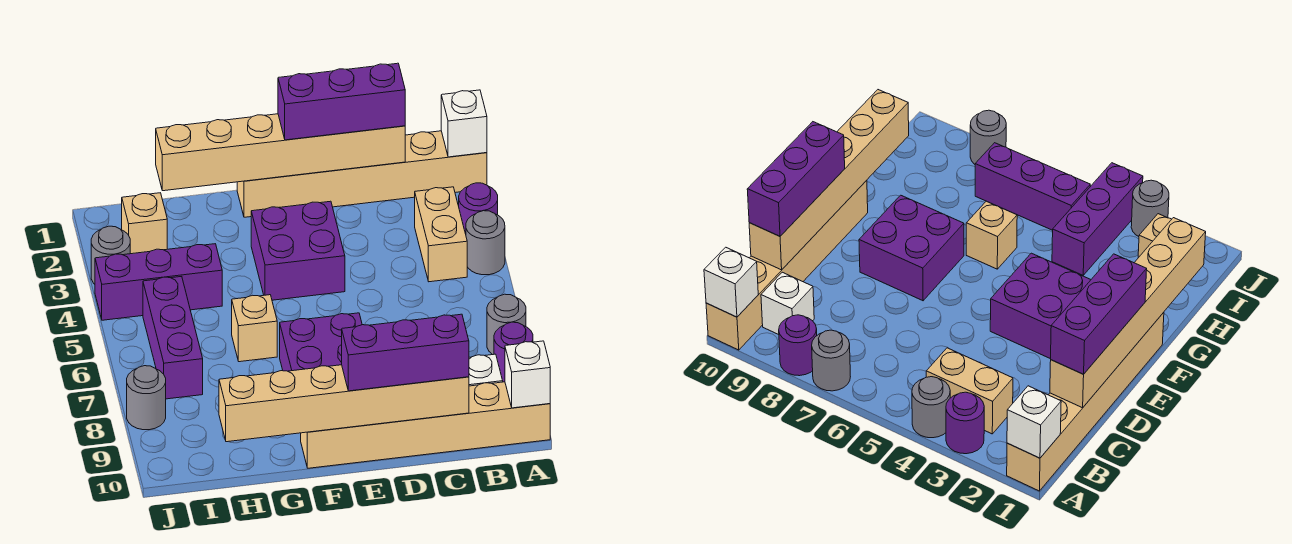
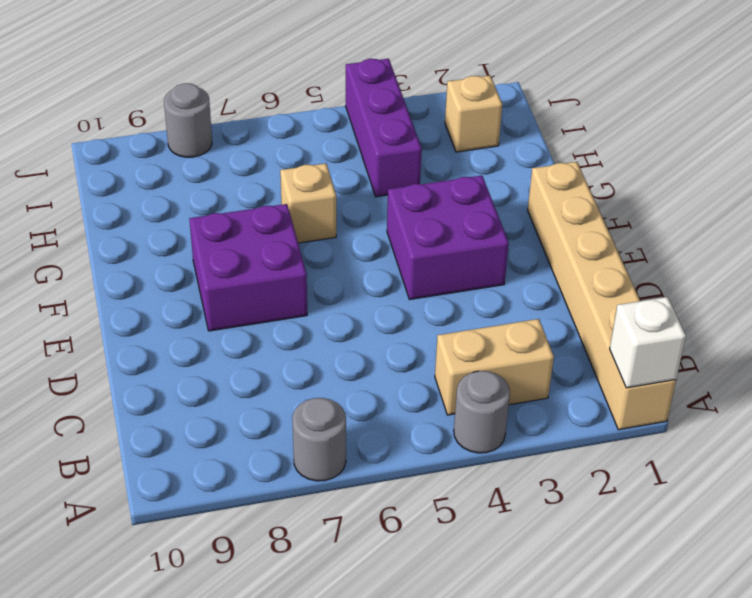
none -> purple 1x1 round brick [459,183,498,234]
none -> purple 1x1 round brick [494,322,533,382]
none -> tan 1x6 brick [301,382,550,468]

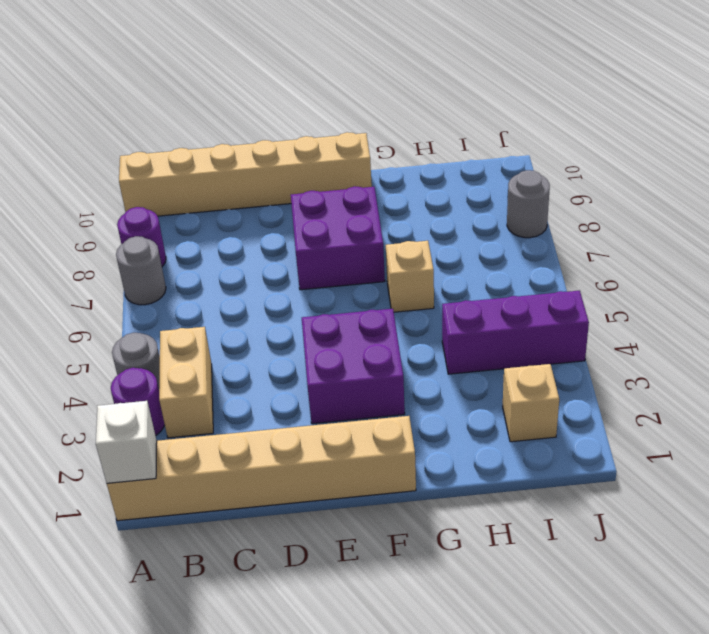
none -> white 1x1 brick [469,354,503,386]
none -> purple 1x3 brick [143,276,203,399]
none -> grey 1x1 round brick [91,226,130,284]

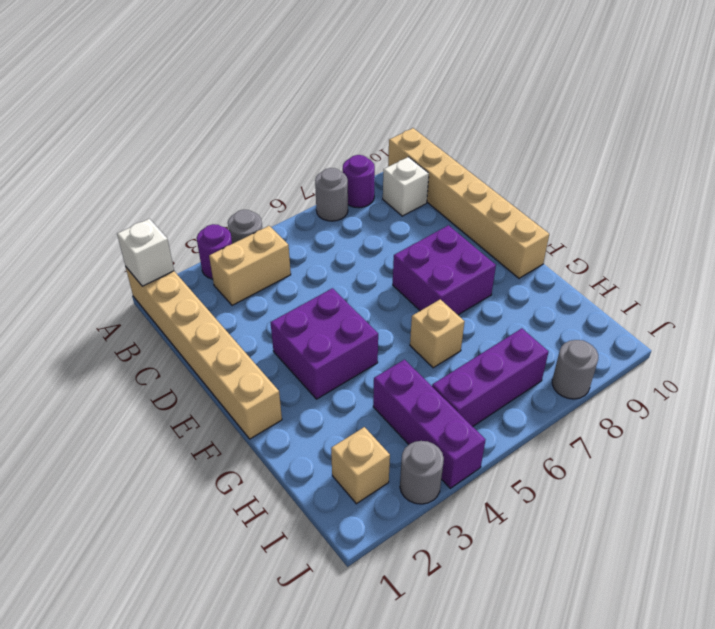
none -> white 1x1 brick [505,341,550,408]
none -> tan 1x6 brick [156,114,405,191]
none -> tan 1x6 brick [219,365,469,442]

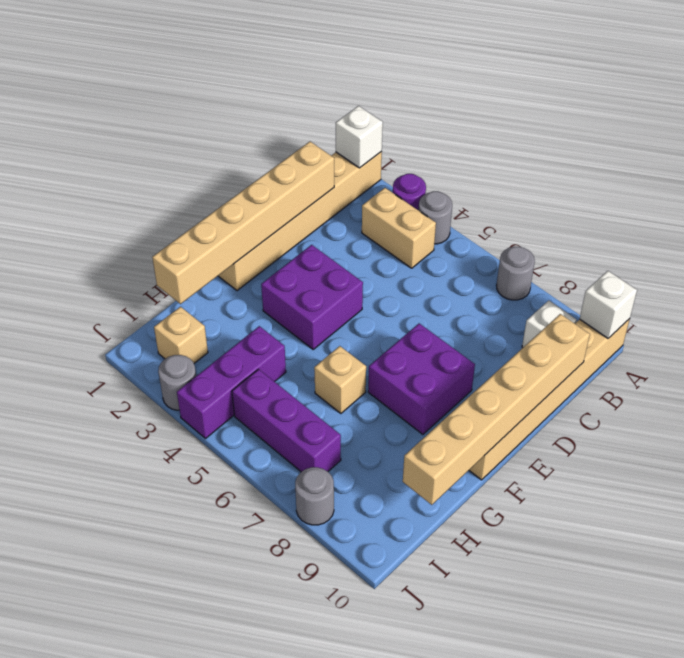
none -> purple 1x1 round brick [494,322,533,382]
none -> purple 1x3 brick [278,63,405,140]
none -> purple 1x3 brick [342,314,469,391]

